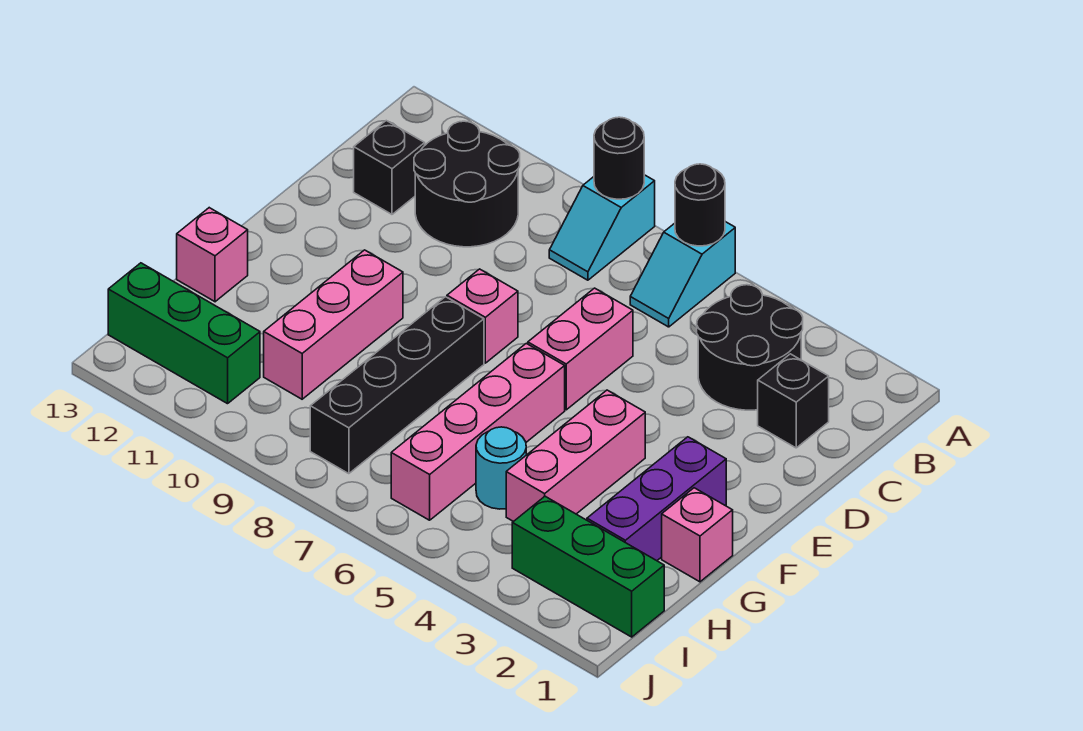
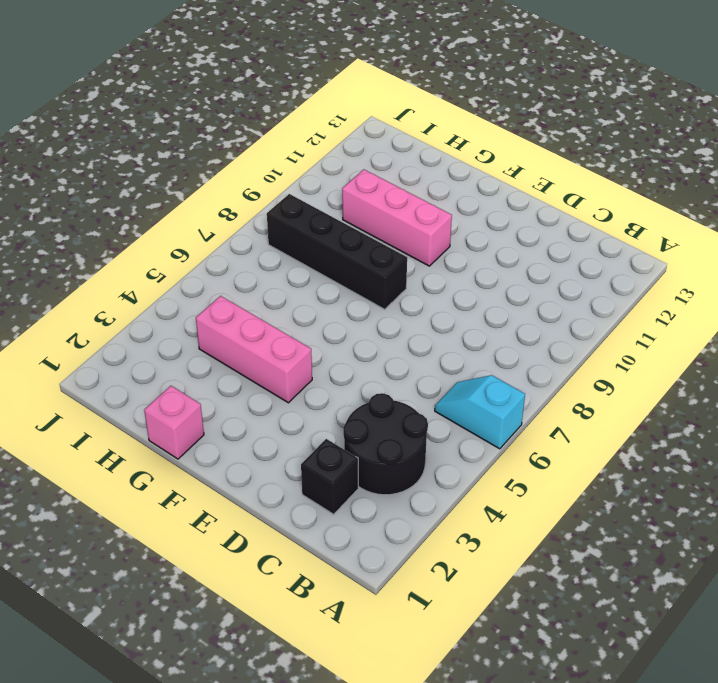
none -> cyan 1x2 slope [549,175,655,280]
none -> black 2x2 round brick [414,121,520,247]
none -> black 1x1 brick [354,121,425,214]

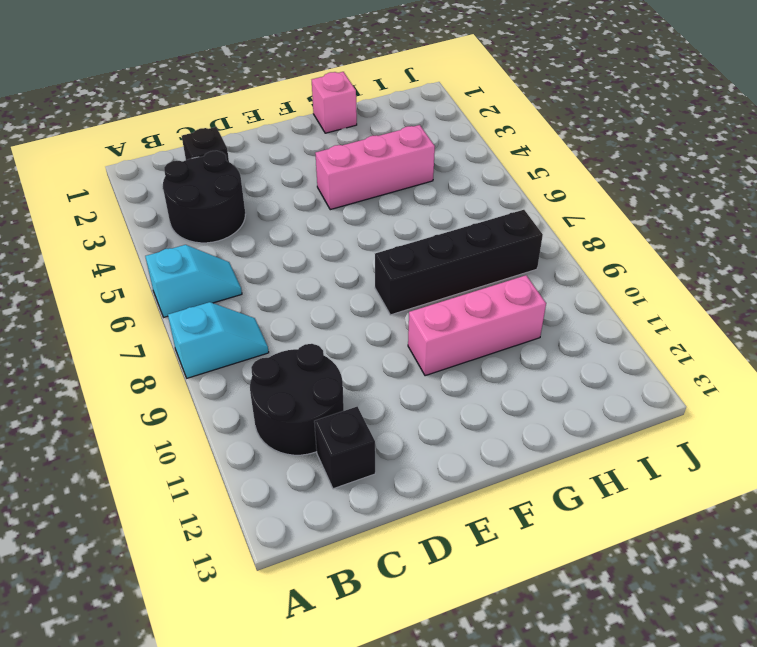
none -> pink 1x2 brick [528,288,633,410]
none -> pink 1x1 brick [447,269,518,363]
none -> purple 1x3 brick [587,437,726,561]

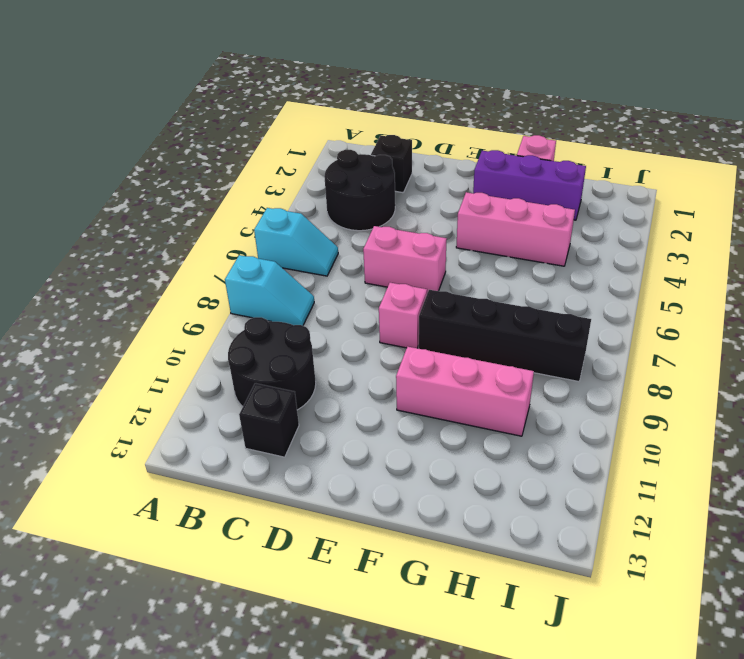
none -> pink 1x4 brick [391,343,565,520]
none -> pink 1x1 brick [177,208,248,302]
none -> cyan 1x1 round brick [476,427,526,509]

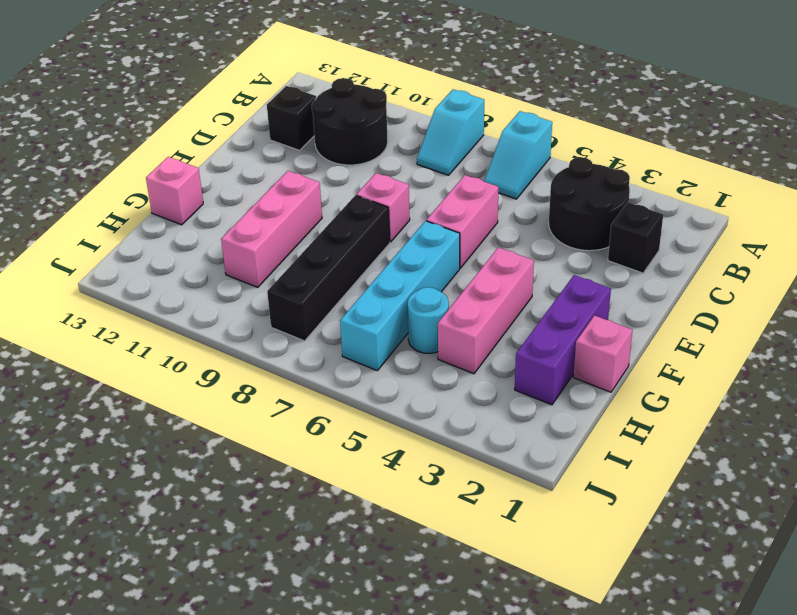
cyan 1x4 brick [340,221,460,370] -> pink 1x4 brick [391,343,565,520]
none -> green 1x3 brick [512,496,664,637]
none -> green 1x3 brick [108,263,260,404]
none -> black 1x1 round brick [675,164,725,246]

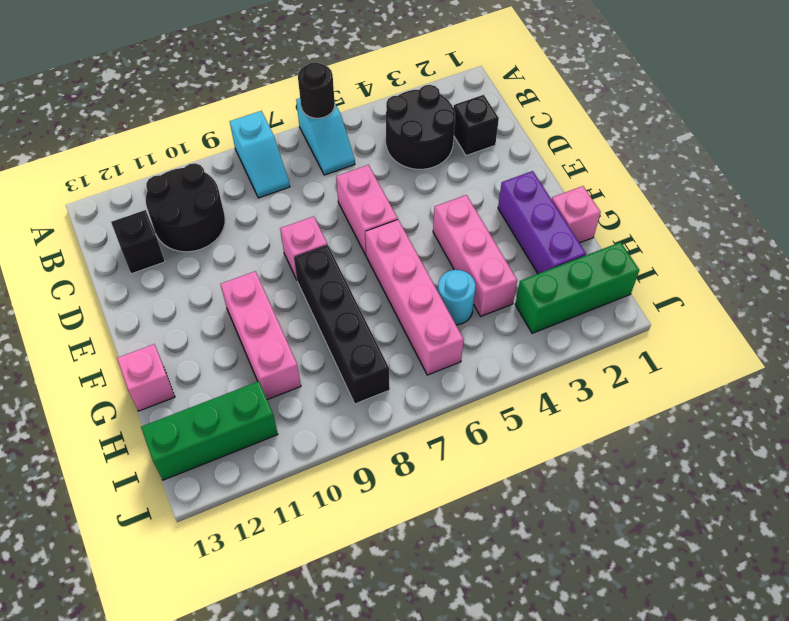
none -> black 1x1 round brick [594,117,644,199]

